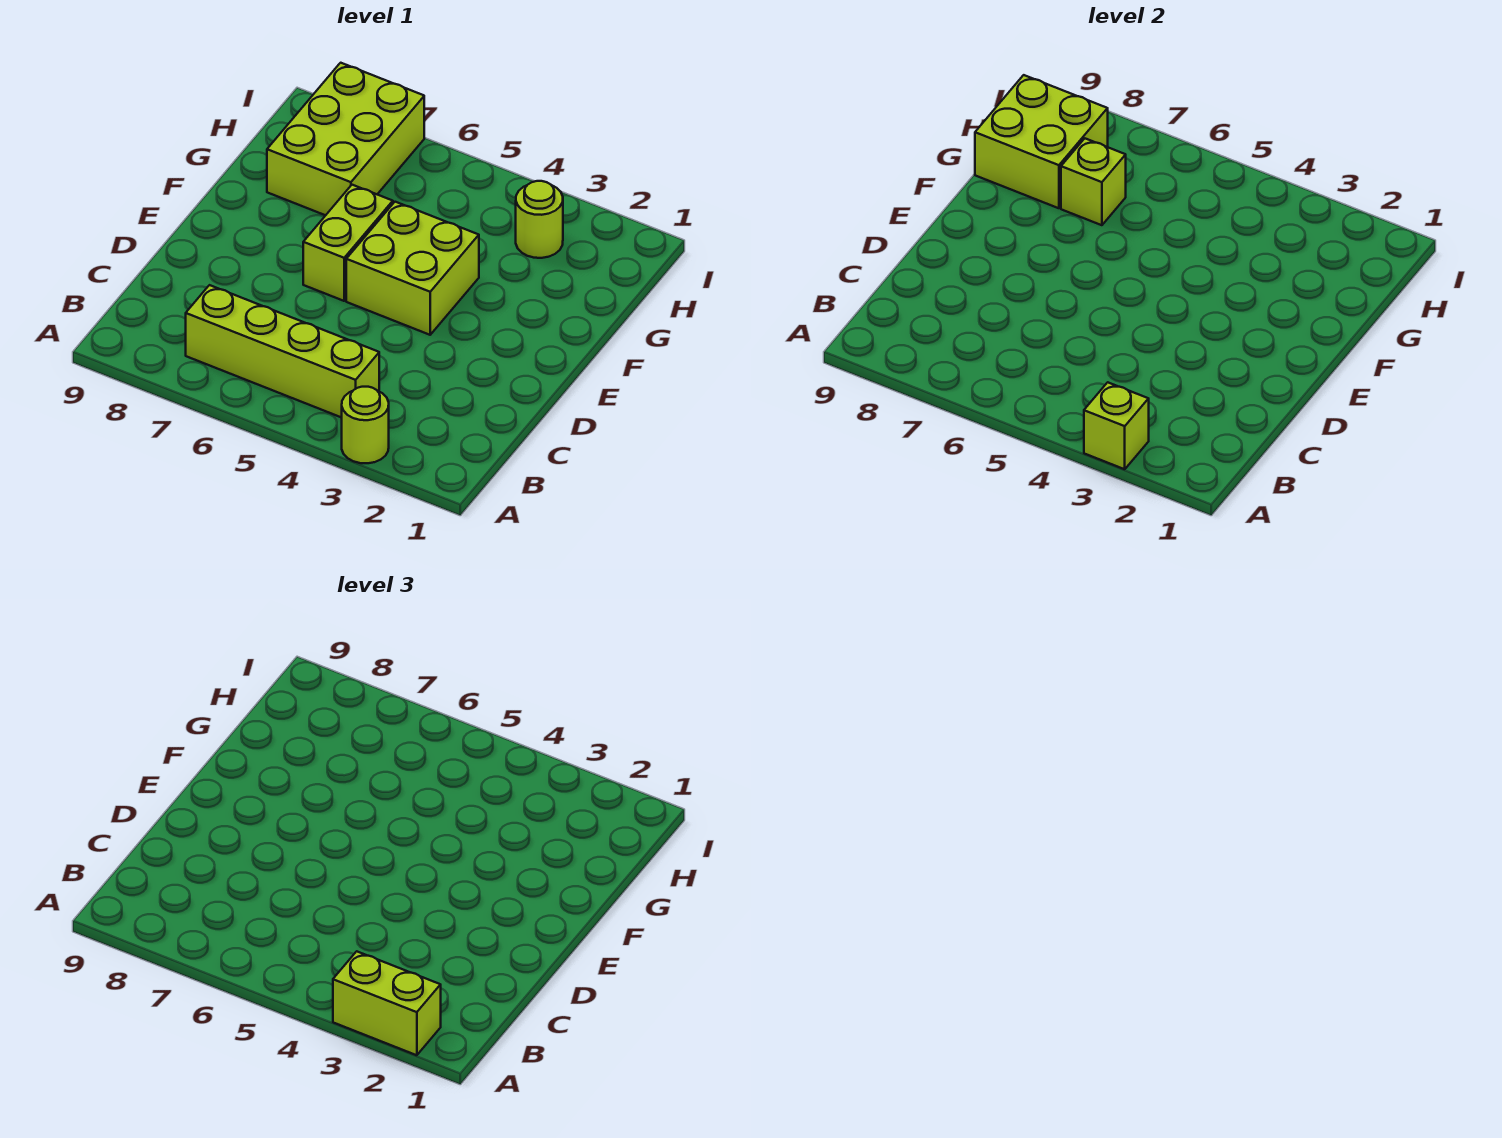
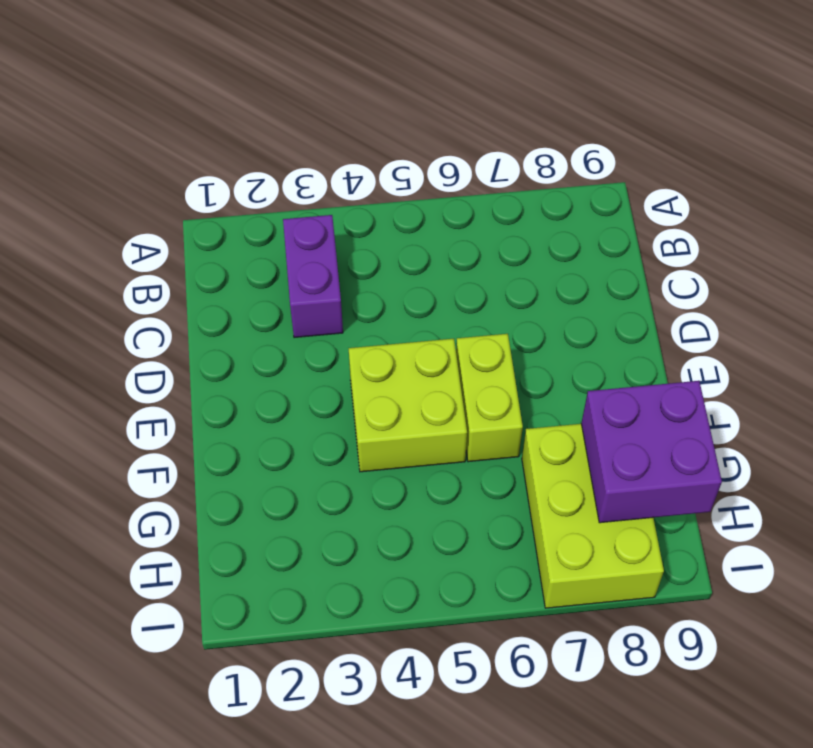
purple 1x2 brick [283,215,343,338] -> none
purple 2x2 brick [581,381,722,523] -> lime 2x2 brick [975,75,1108,208]
none -> lime 1x1 round brick [342,387,389,463]
none -> lime 1x4 brick [186,285,379,418]

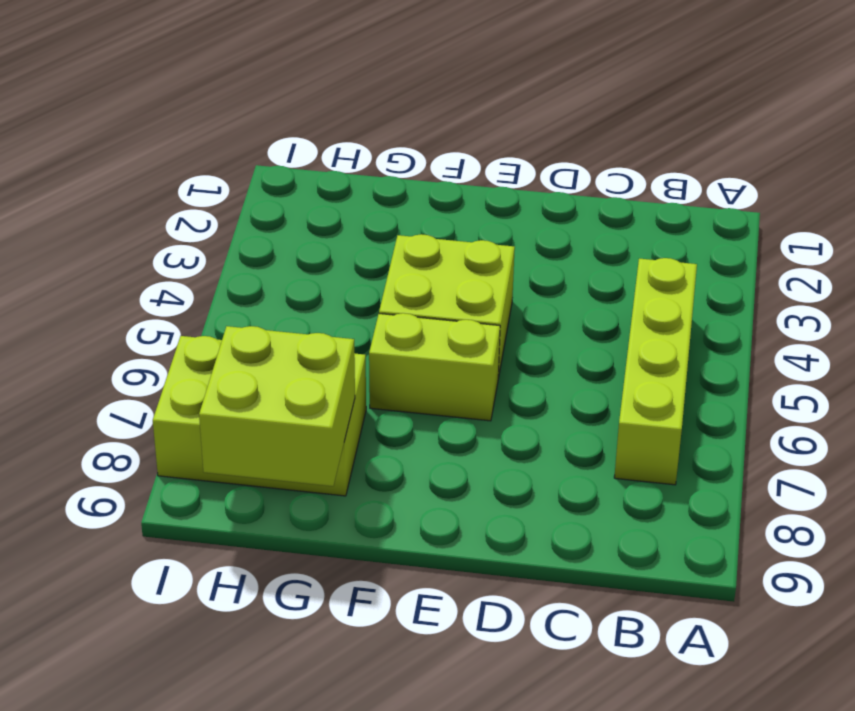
none -> lime 1x1 round brick [342,387,389,463]
none -> lime 1x1 round brick [516,181,563,258]

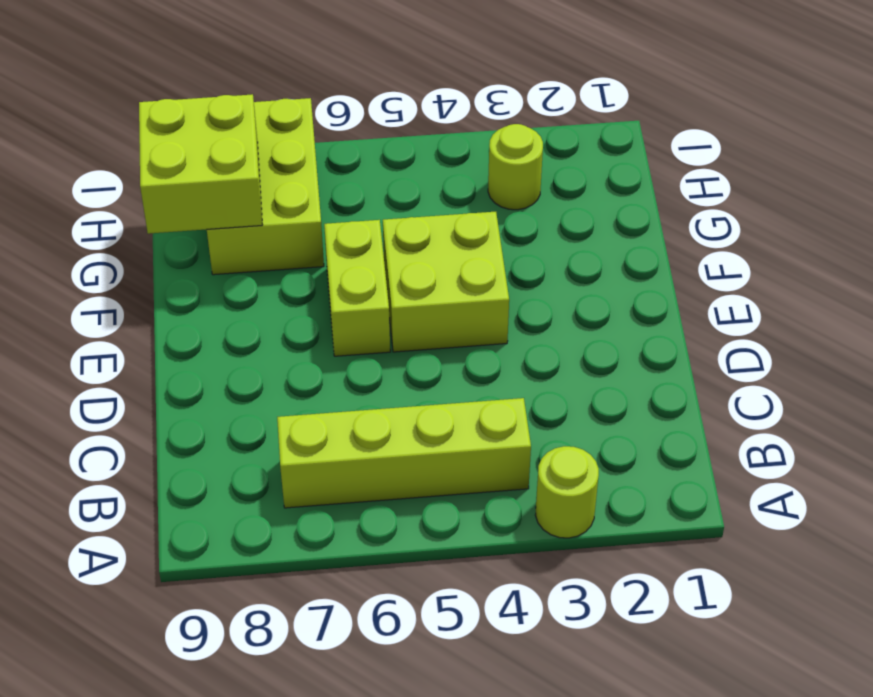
none -> lime 1x1 brick [1084,382,1149,469]
none -> lime 1x1 brick [1061,139,1126,225]

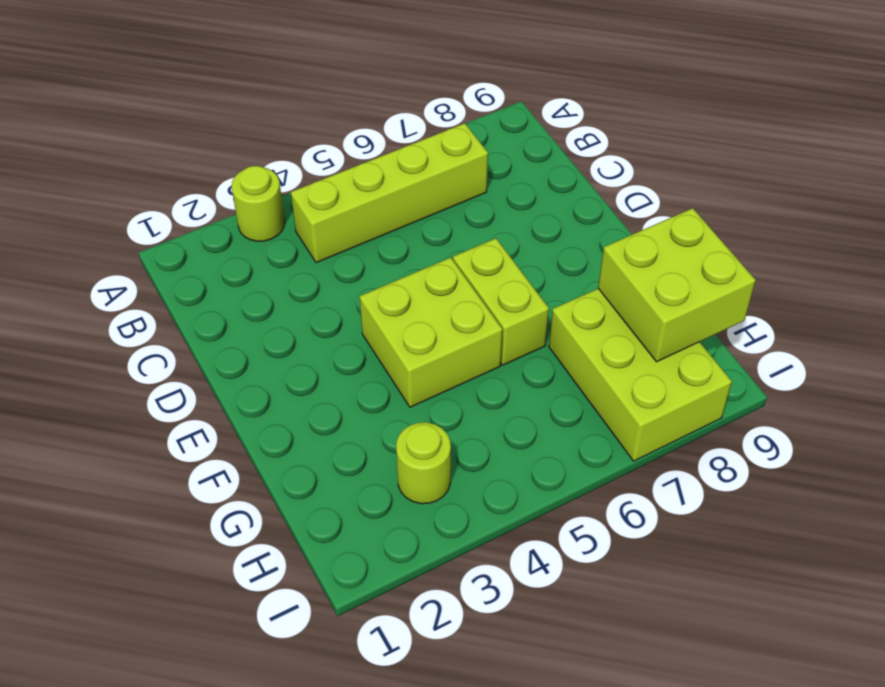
none -> lime 1x1 brick [1084,382,1149,469]
none -> lime 1x1 brick [1061,139,1126,225]

